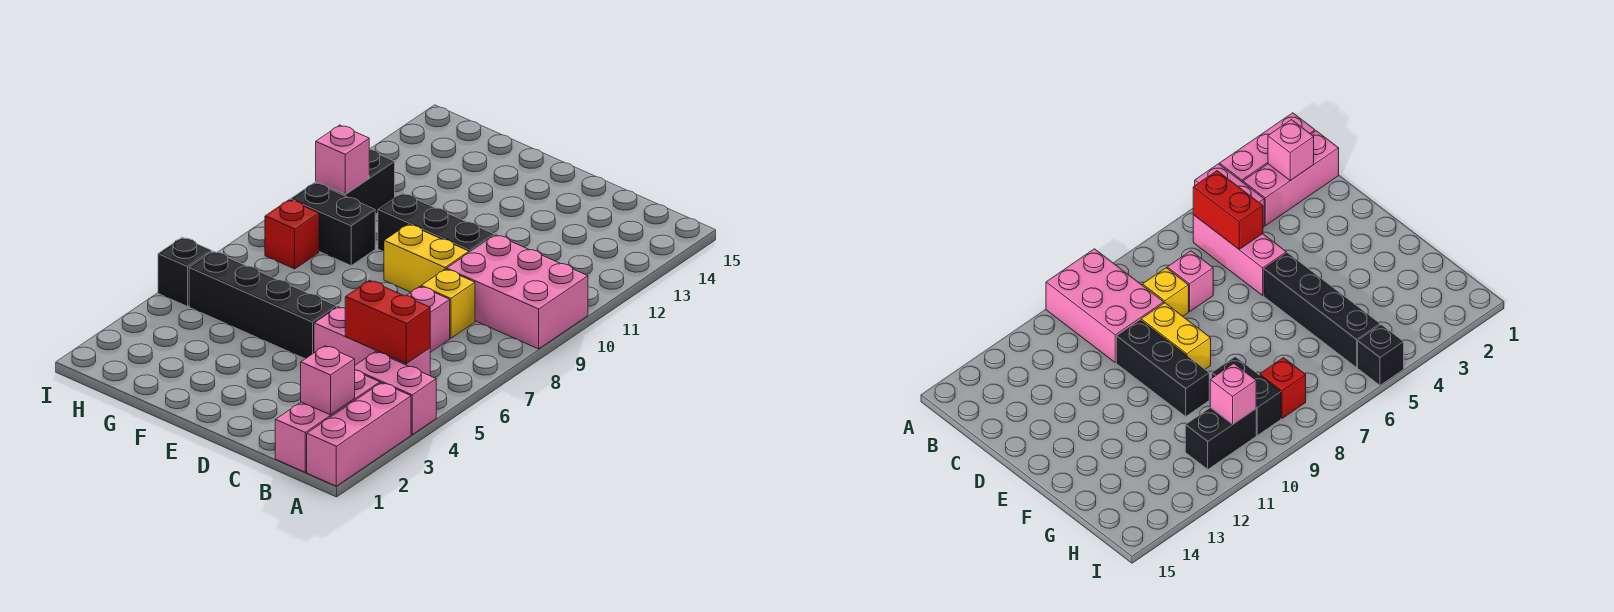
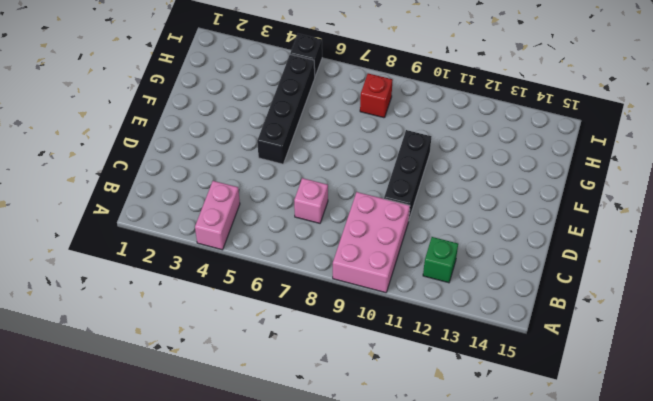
green 1x1 brick [423,237,458,283] -> none
none -> pink 1x3 brick [307,383,411,486]
none -> pink 1x3 brick [275,370,380,472]
none -> pink 1x3 brick [314,307,430,376]

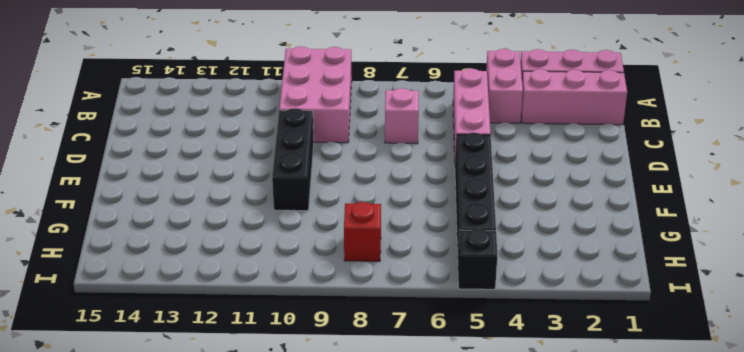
none -> yellow 1x1 brick [421,269,475,338]
none -> yellow 1x2 brick [384,224,469,292]
none -> black 1x2 brick [290,183,375,265]

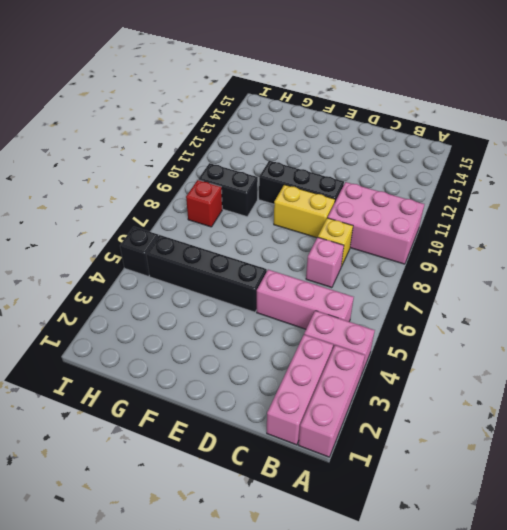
none -> black 1x2 brick [316,149,395,214]
none -> pink 1x1 brick [301,346,355,415]
none -> red 1x2 brick [345,280,430,363]

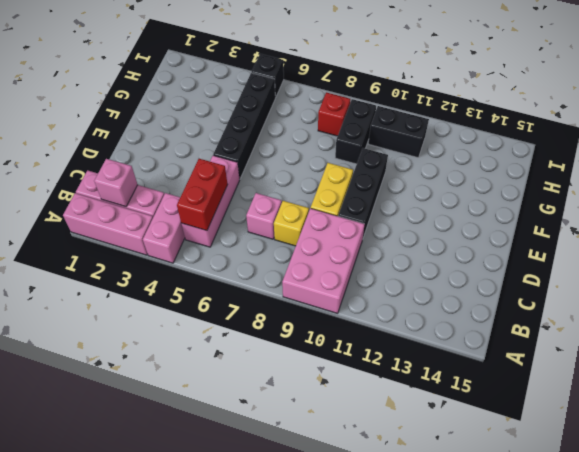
none -> pink 1x1 brick [316,125,369,194]

